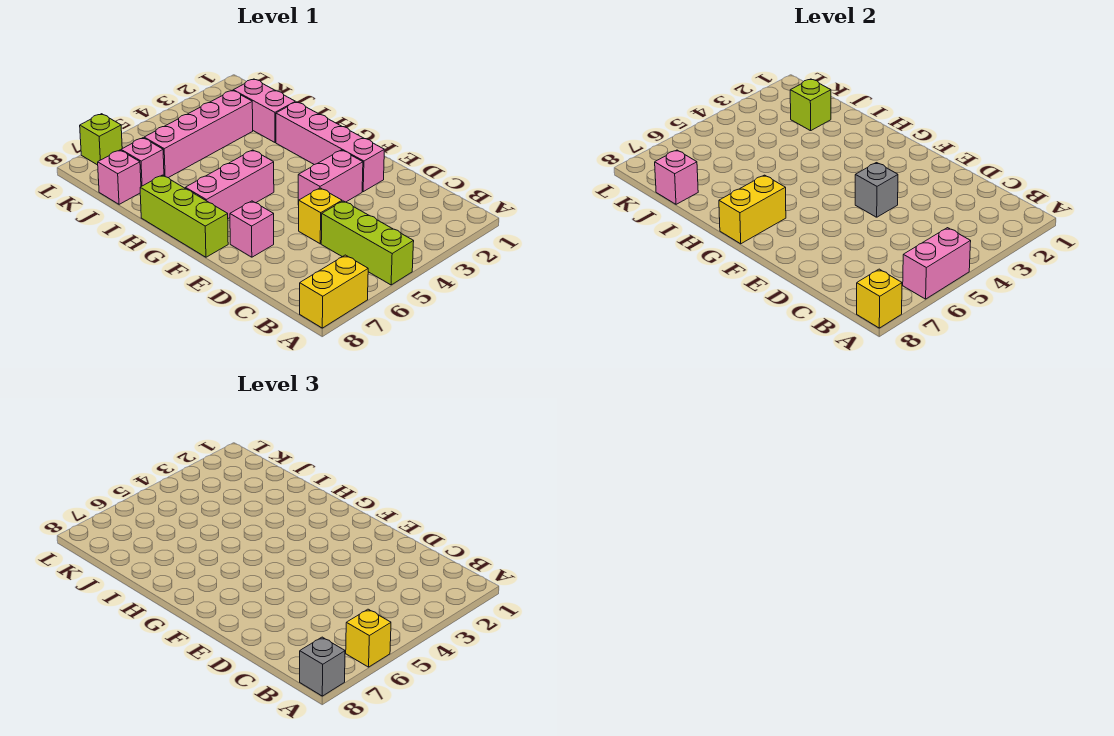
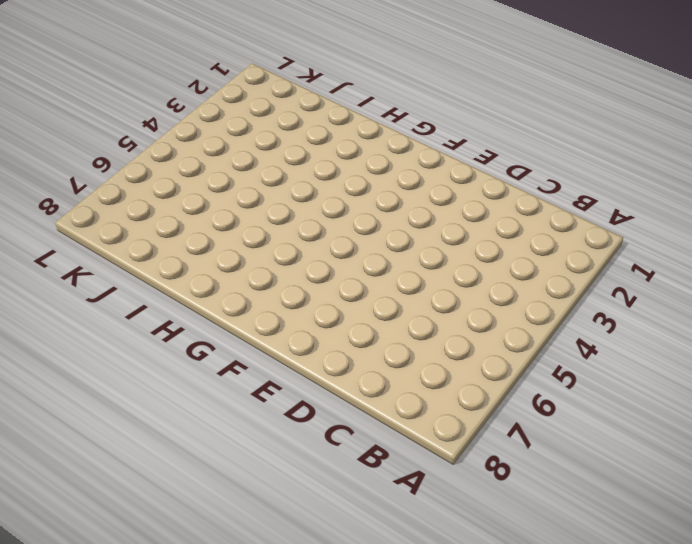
none -> lime 1x3 brick [321,201,414,285]
none -> yellow 1x2 brick [300,255,368,328]
none -> yellow 1x1 brick [299,188,342,244]

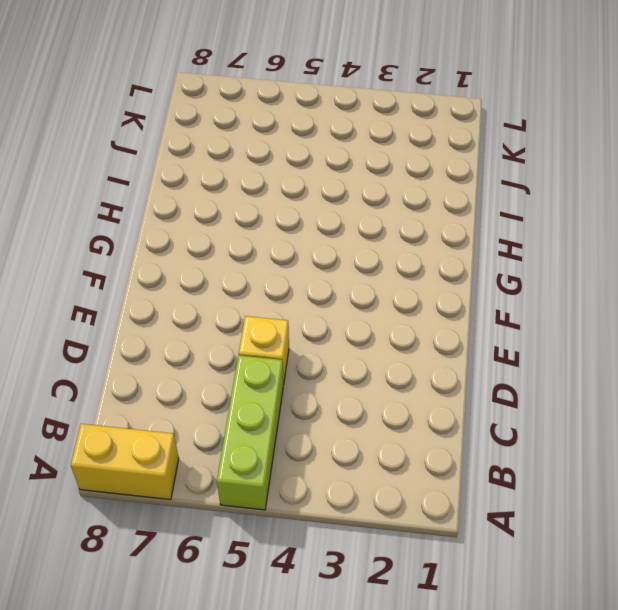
none -> pink 1x4 brick [276,102,384,192]
none -> pink 1x2 brick [298,150,363,205]
none -> pink 1x1 brick [230,201,274,257]

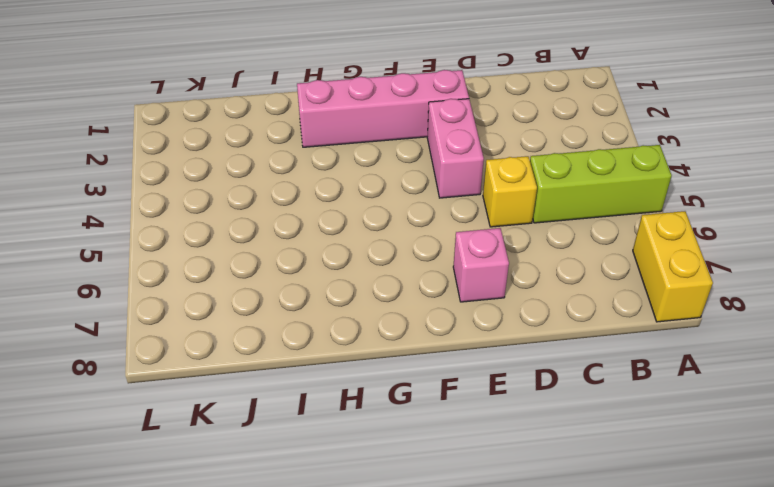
none -> lime 1x3 brick [140,175,228,257]
none -> pink 1x3 brick [185,150,274,218]
none -> pink 1x2 brick [233,79,295,142]

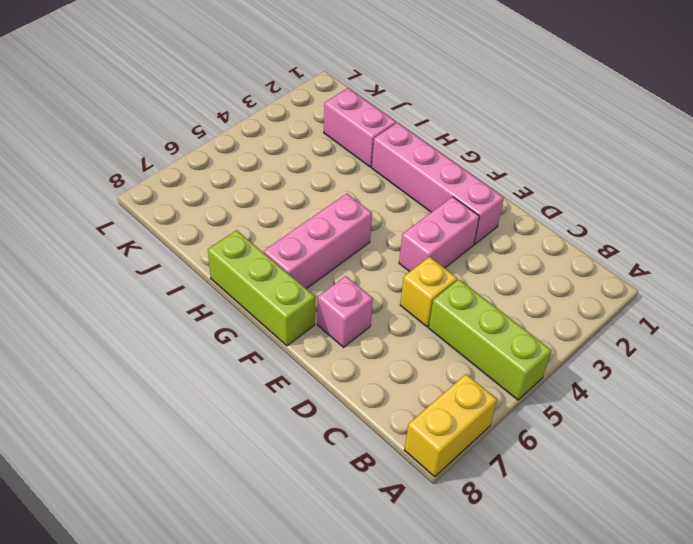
none -> pink 1x4 brick [144,90,253,178]
none -> pink 1x1 brick [121,138,164,187]
none -> pink 1x1 brick [98,150,141,204]

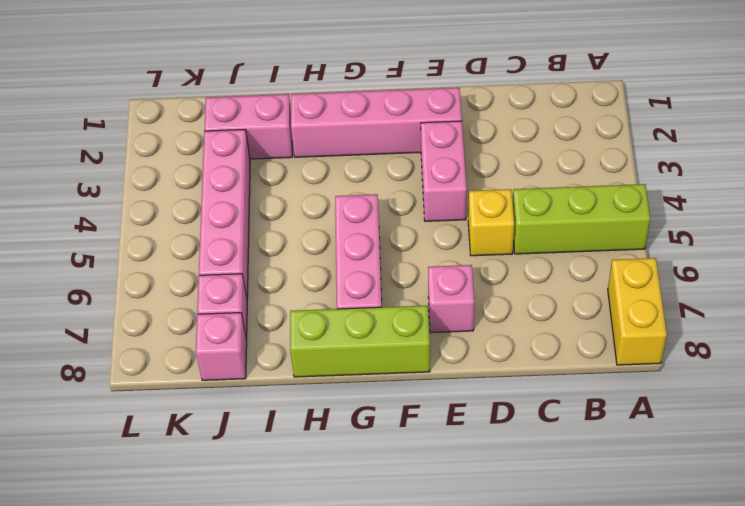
none -> lime 1x1 brick [80,114,122,165]
none -> pink 1x2 brick [903,228,971,299]
none -> yellow 1x1 brick [857,269,902,328]

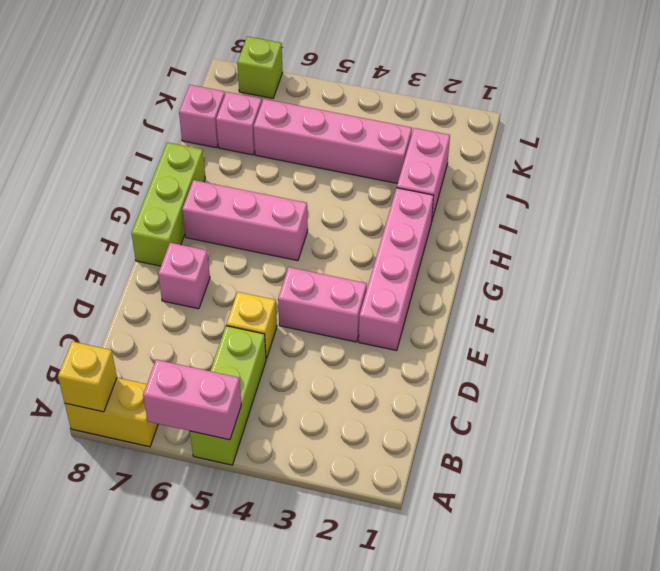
none -> grey 1x1 brick [855,163,898,217]
none -> yellow 1x2 brick [719,175,786,244]
none -> lime 1x1 brick [790,79,831,131]

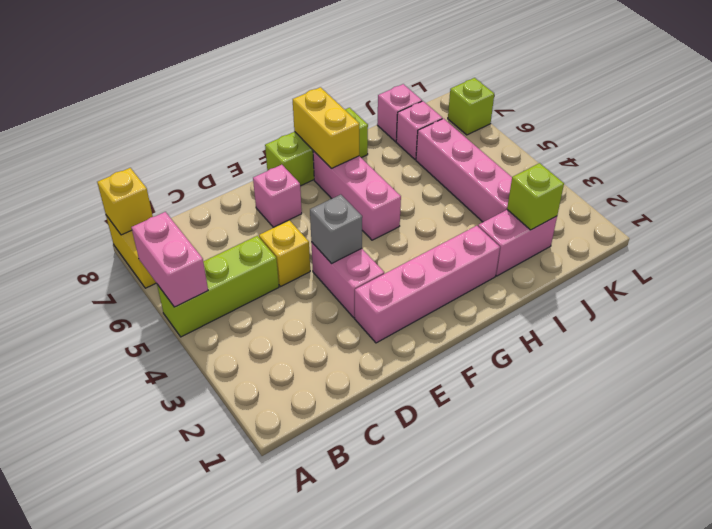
none -> pink 1x1 brick [655,150,698,204]
none -> yellow 1x1 brick [346,609,391,667]
none -> grey 1x1 brick [300,637,345,696]

